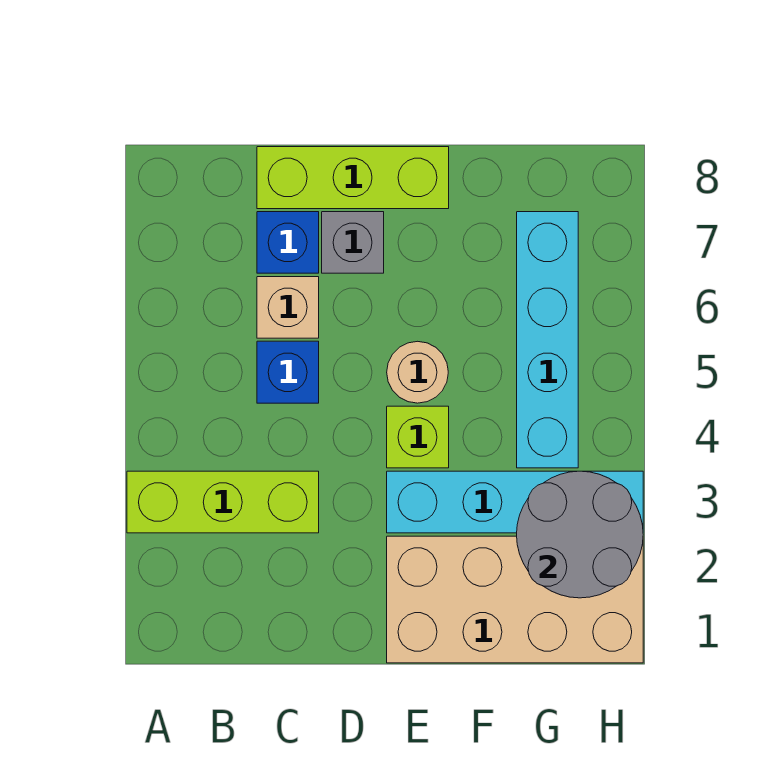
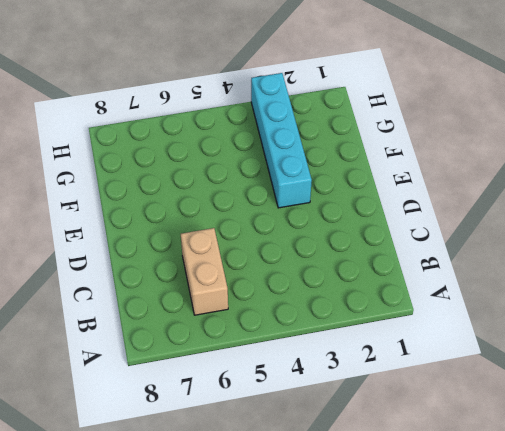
tan 1x2 brick [181,228,228,315] -> tan 1x1 brick [257,277,319,338]
none -> lime 1x3 brick [127,471,319,533]
none -> blue 1x1 brick [257,341,319,403]
none -> blue 1x1 brick [257,212,319,273]

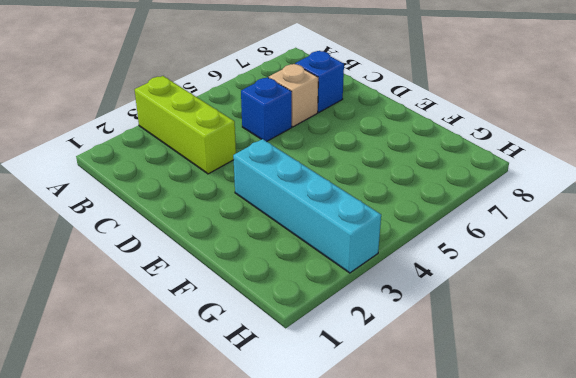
none -> lime 1x3 brick [257,147,449,209]
none -> grey 1x1 brick [322,212,384,273]
none -> tan 2x4 brick [387,536,643,663]

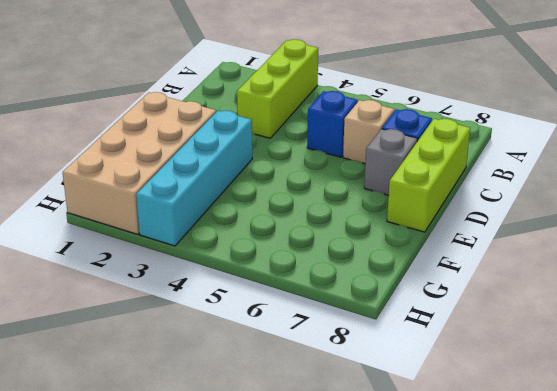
none -> lime 1x1 brick [387,406,449,468]
none -> tan 1x1 round brick [387,341,448,403]
none -> cyan 1x4 brick [517,212,578,468]

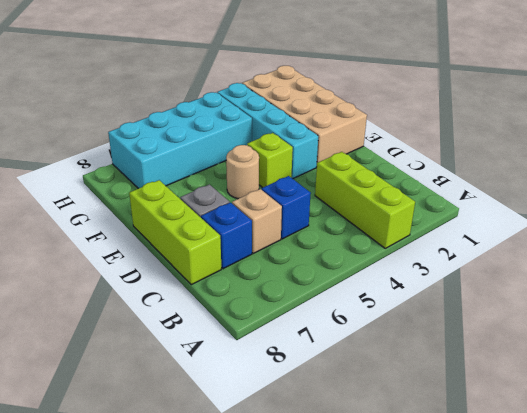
cyan 2x4 brick [108,92,252,189] -> cyan 1x4 brick [517,212,578,468]
none -> grey 2x2 round brick [517,471,643,598]

